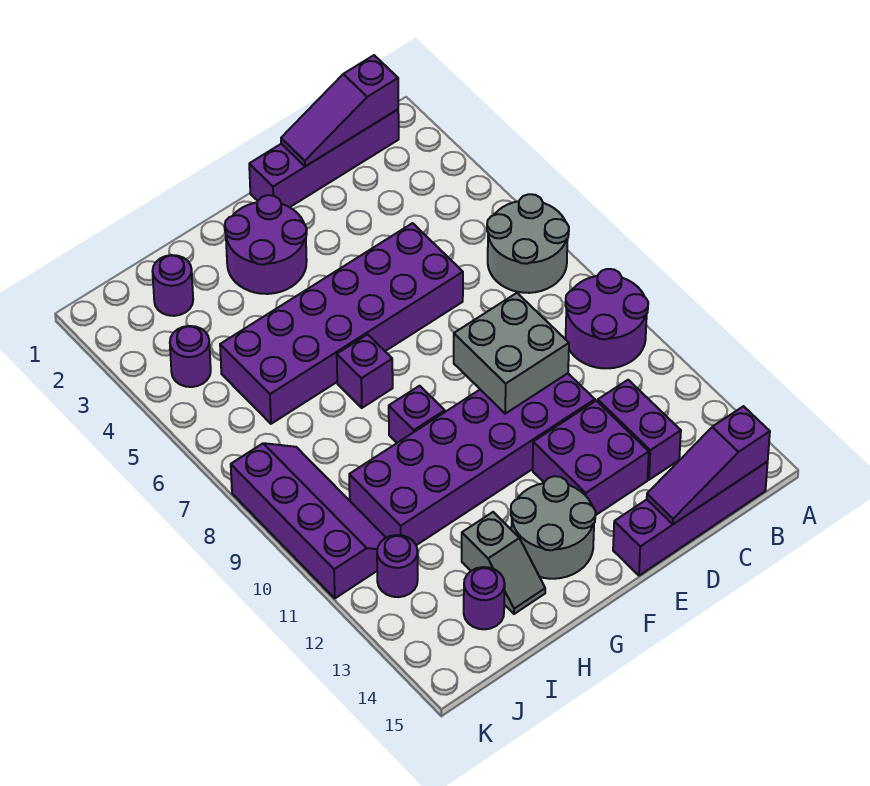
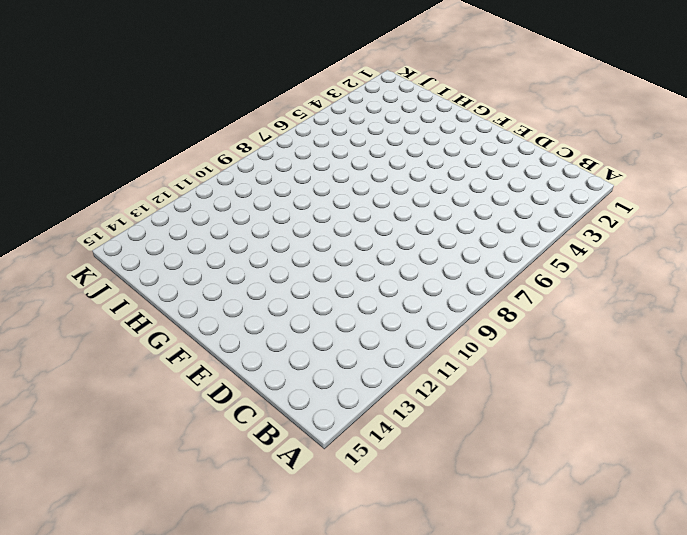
none -> grey 2x2 round brick [487,194,569,293]
none -> purple 2x2 round brick [565,269,648,368]
none -> purple 1x4 brick [249,110,399,207]

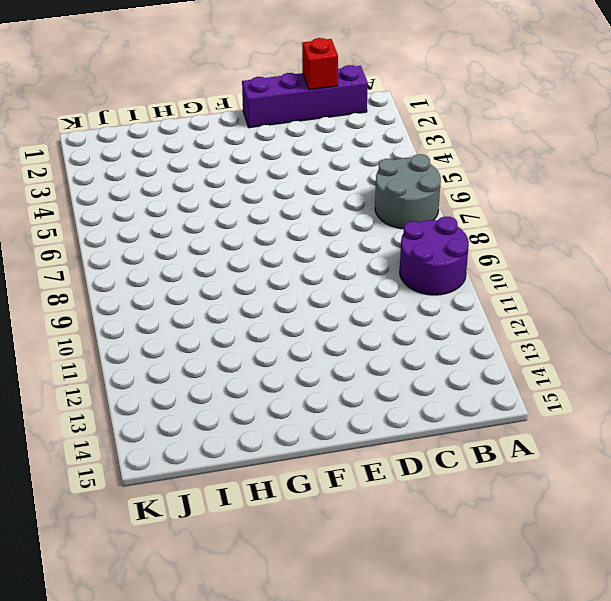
red 1x1 brick [302,38,338,90] -> purple 1x3 slope [281,55,398,166]
none -> purple 1x4 brick [613,462,768,576]
none -> purple 1x2 brick [598,380,681,480]
none -> purple 2x6 brick [220,223,463,424]

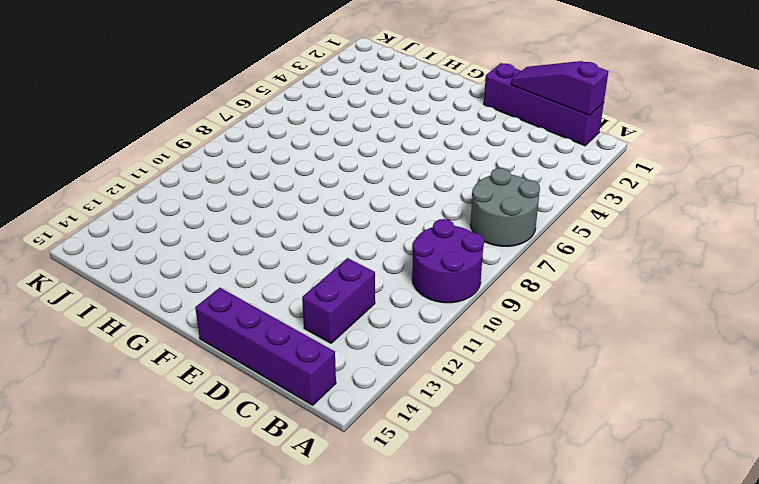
none -> purple 2x6 brick [220,223,463,424]
none -> purple 2x6 brick [349,373,595,545]
none -> purple 2x2 brick [533,401,649,515]

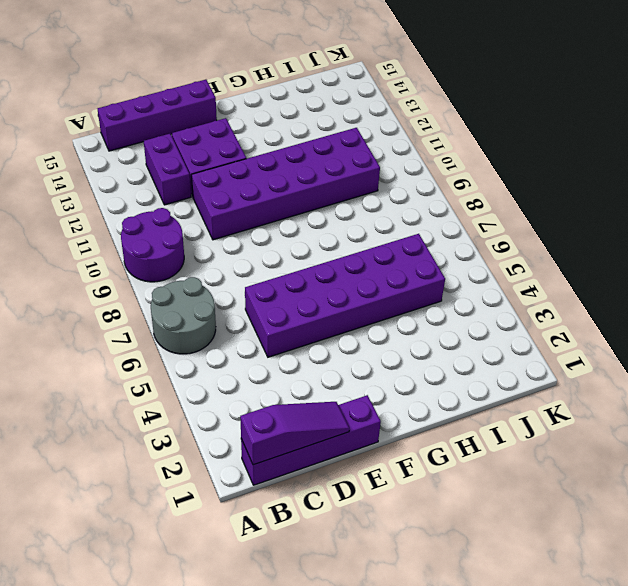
none -> purple 2x2 round brick [225,195,307,294]
none -> grey 2x2 round brick [511,476,596,579]
none -> purple 1x1 brick [337,334,393,408]

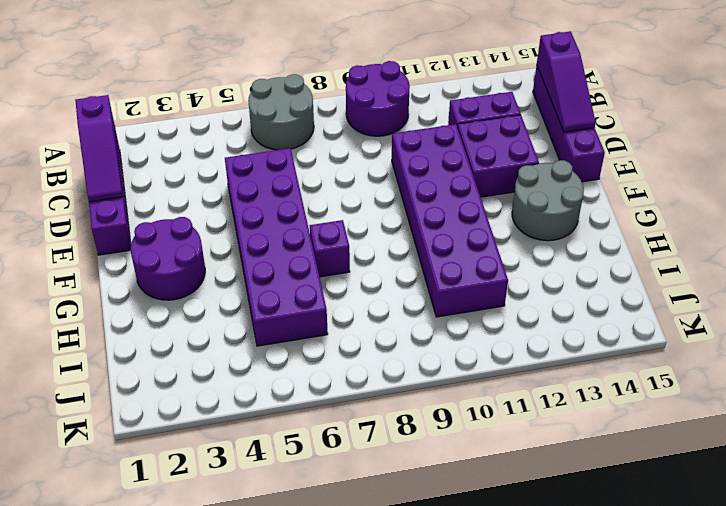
none -> purple 1x1 brick [389,386,445,443]
none -> grey 1x2 slope [462,512,545,614]
none -> purple 1x1 round brick [152,255,193,316]

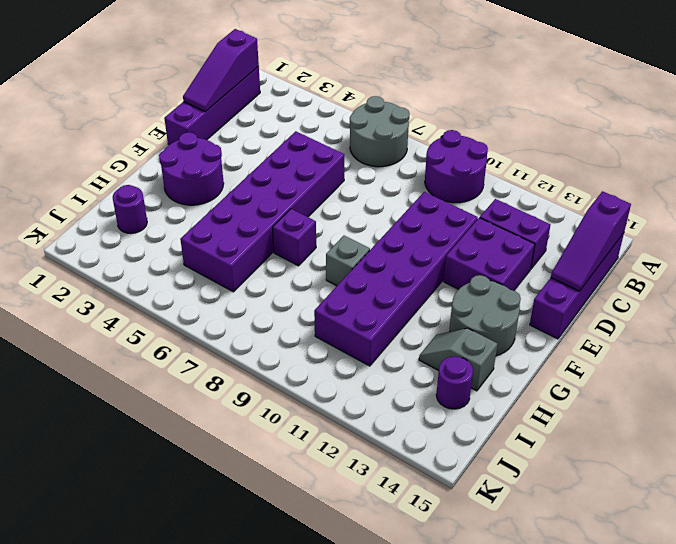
grey 1x1 brick [326,236,370,286] -> purple 1x1 brick [389,386,445,443]
grey 1x2 slope [419,328,497,391] -> grey 1x2 slope turned to [462,512,545,614]
none -> purple 1x1 round brick [170,326,211,387]
none -> purple 2x4 slope [231,443,386,598]
none -> purple 1x1 round brick [377,535,418,597]

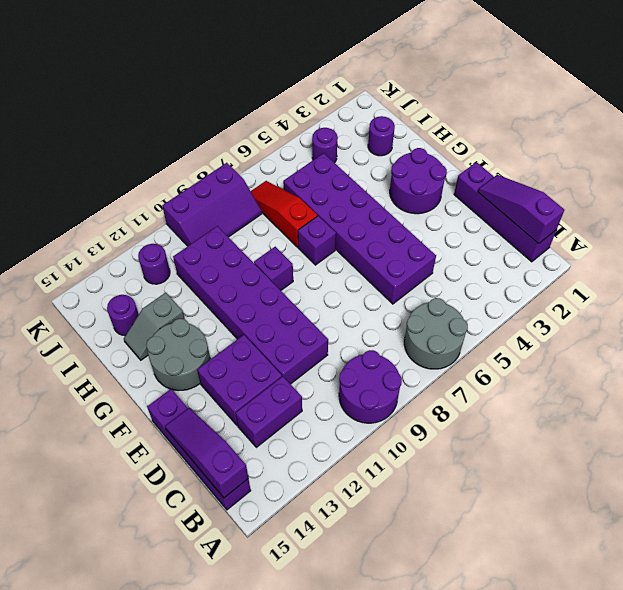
red 1x3 slope [251,181,317,247] -> none
purple 2x3 slope [162,163,262,246] -> purple 2x4 slope [231,443,386,598]
none -> grey 2x2 brick [454,293,569,414]

